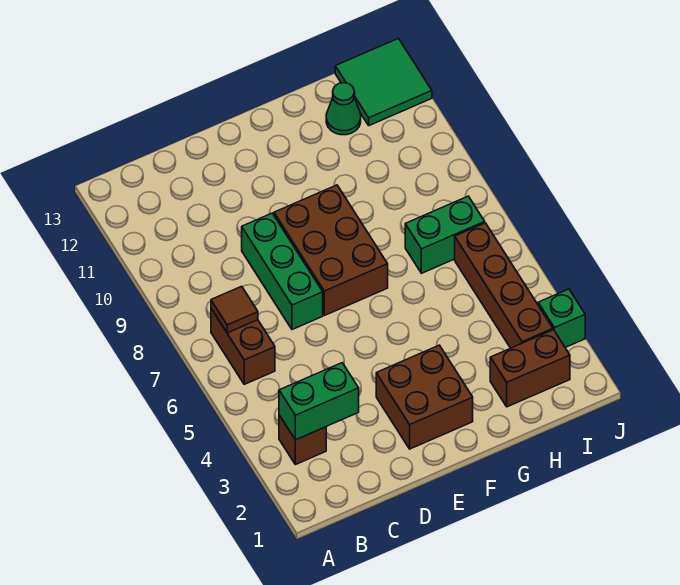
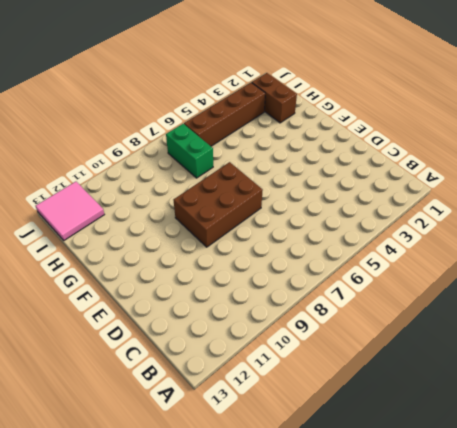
pink 2x2 tile [36,182,104,240] -> green 2x2 tile [335,38,432,126]
none -> brown 1x1 brick [279,415,326,465]
none -> brown 1x2 brick [211,309,275,384]
none -> green 1x3 brick [242,213,323,330]

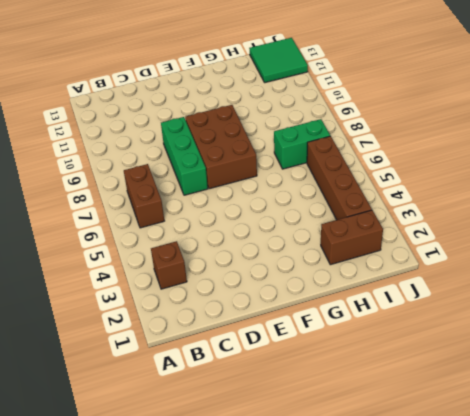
none -> brown 2x2 brick [376,345,473,449]
none -> green 1x1 cone [326,83,361,135]
none -> green 1x1 brick [538,289,585,347]

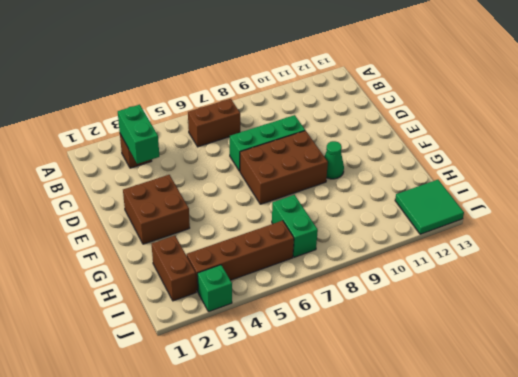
green 1x1 cone [324,141,344,179] -> green 1x1 cone moved to [326,83,361,135]
none -> brown 1x1 tile [211,286,258,333]

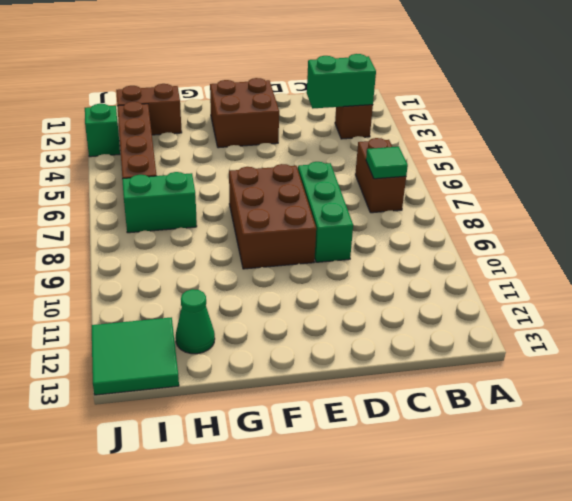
green 1x1 tile [366,147,408,179] -> brown 1x1 tile [211,286,258,333]

